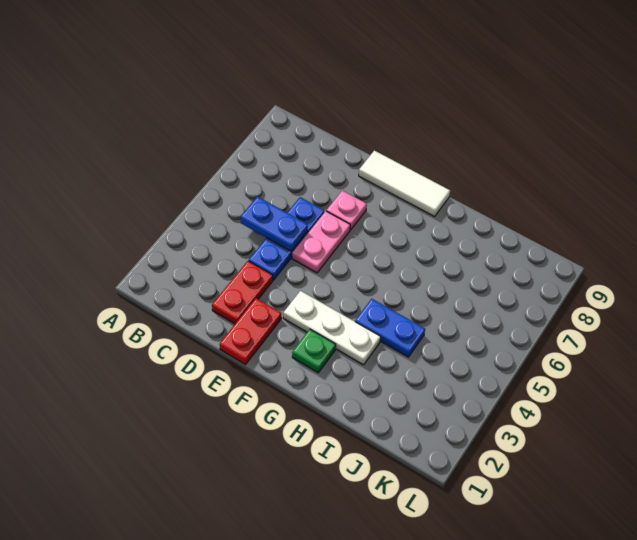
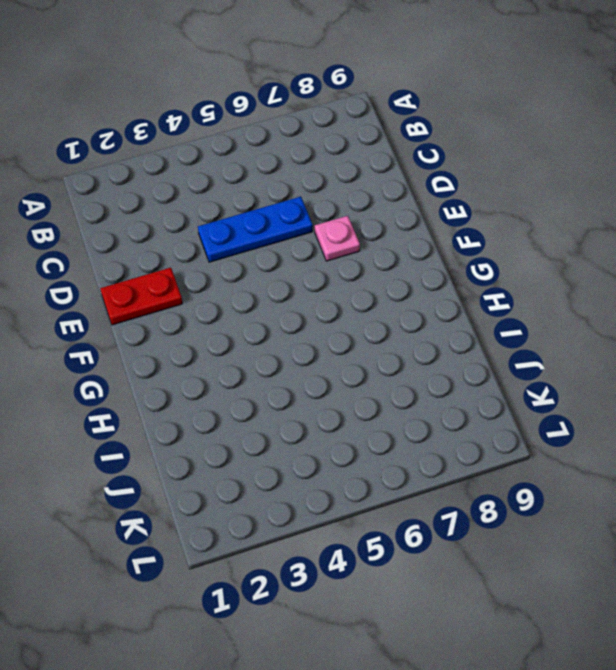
none -> red 1x2 plate [212,261,273,324]
none -> pink 1x2 plate [292,211,350,273]

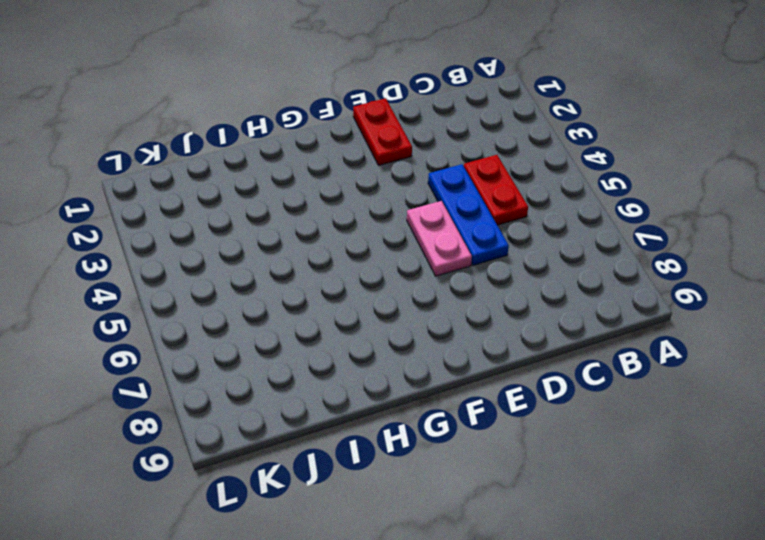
red 1x2 plate [464,155,528,225] -> red 1x2 plate moved to [212,261,273,324]
none -> pink 1x1 plate [326,190,367,230]
none -> white 1x3 tile [359,151,450,217]

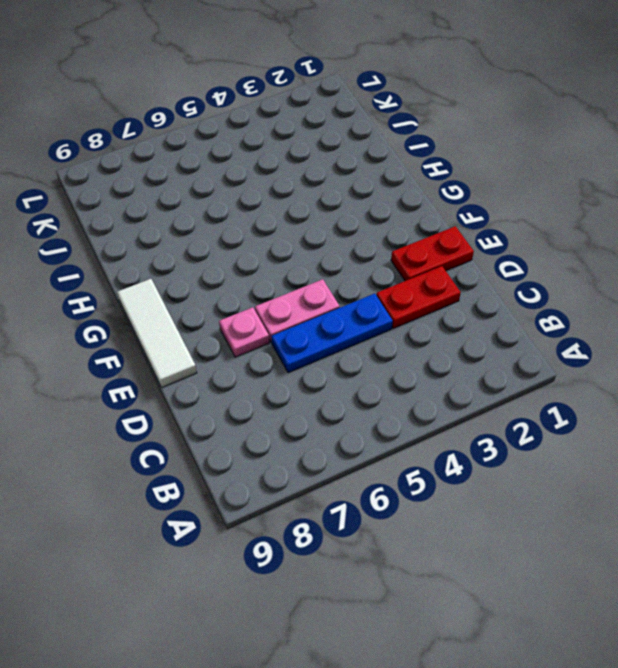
none -> white 1x3 plate [283,291,381,365]
none -> green 1x1 plate [292,329,336,373]

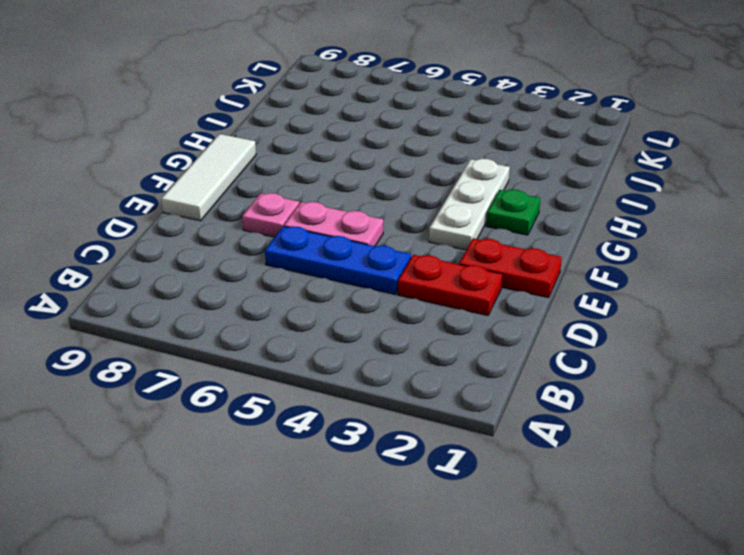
none -> blue 1x2 plate [355,299,425,357]
none -> blue 1x2 plate [241,197,308,251]

